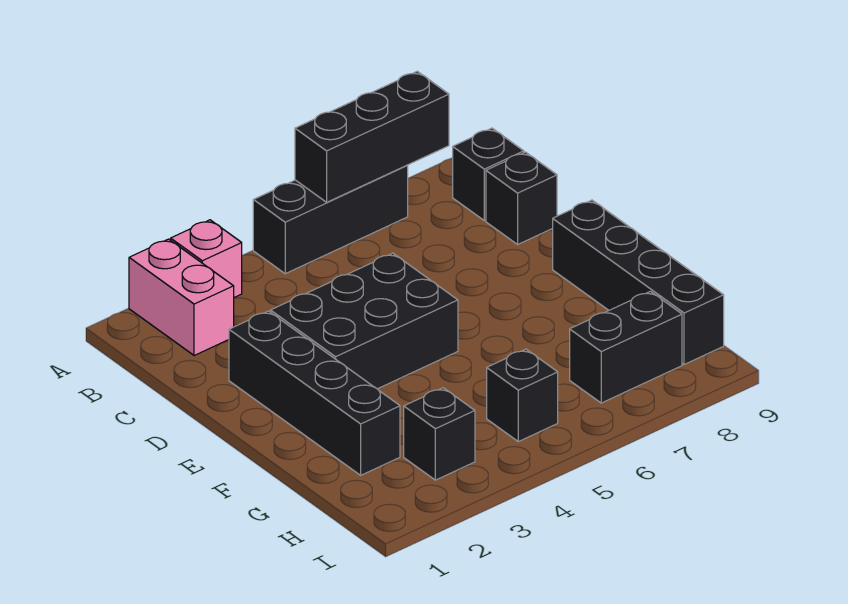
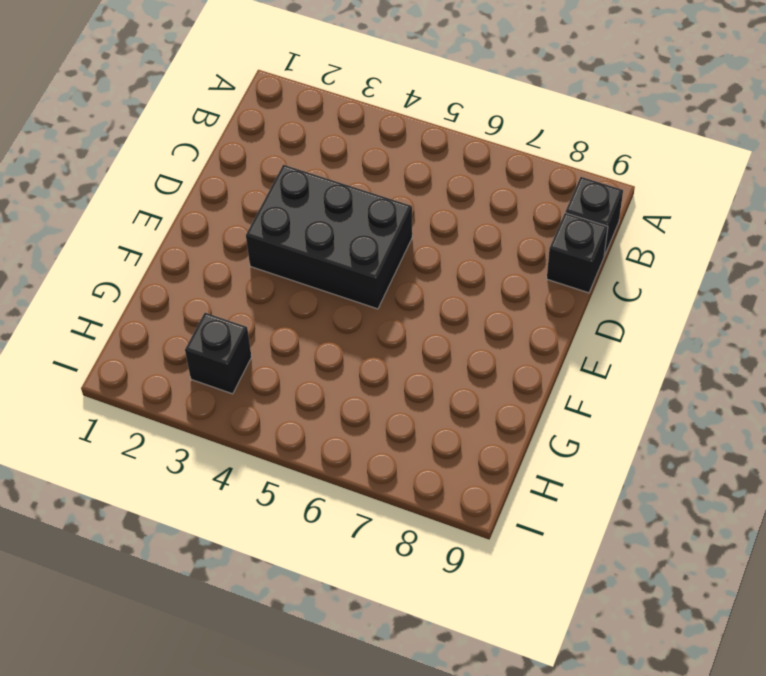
none -> pink 1x2 brick [129,239,234,356]
none -> pink 1x1 brick [171,220,242,297]
none -> black 1x3 brick [253,165,408,274]

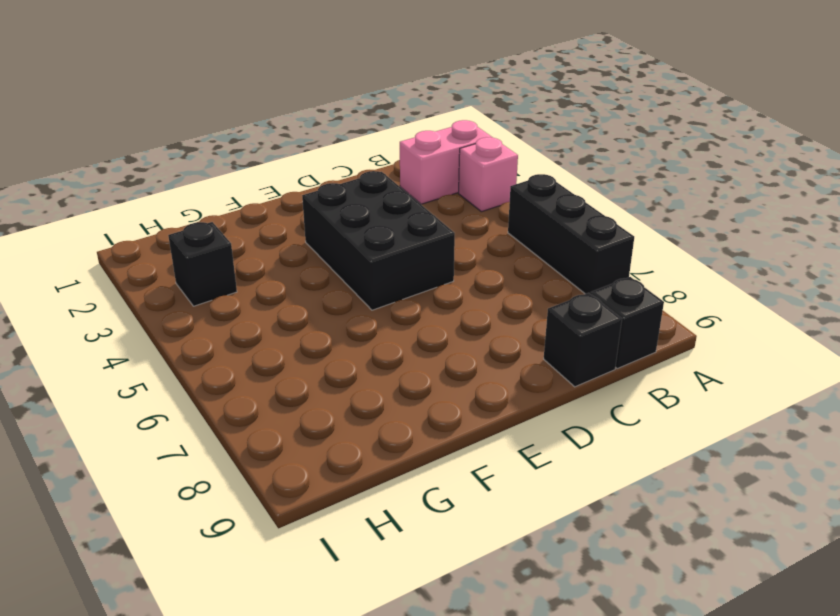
none -> black 1x4 brick [229,311,400,475]
none -> black 1x4 brick [553,200,724,365]
none -> black 1x1 brick [487,349,558,442]

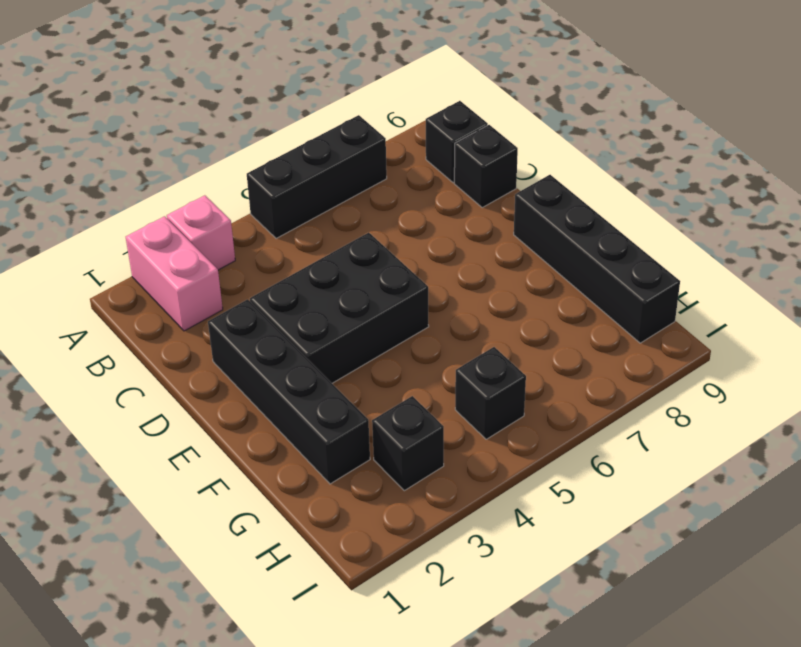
none -> black 1x2 brick [570,291,682,403]
none -> black 1x3 brick [295,71,449,202]

